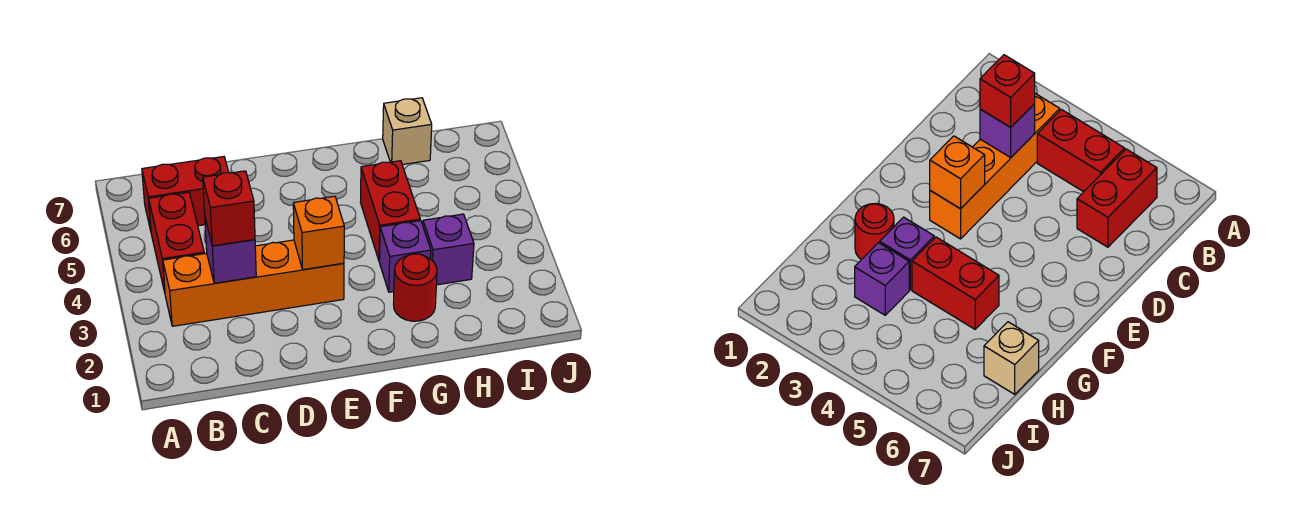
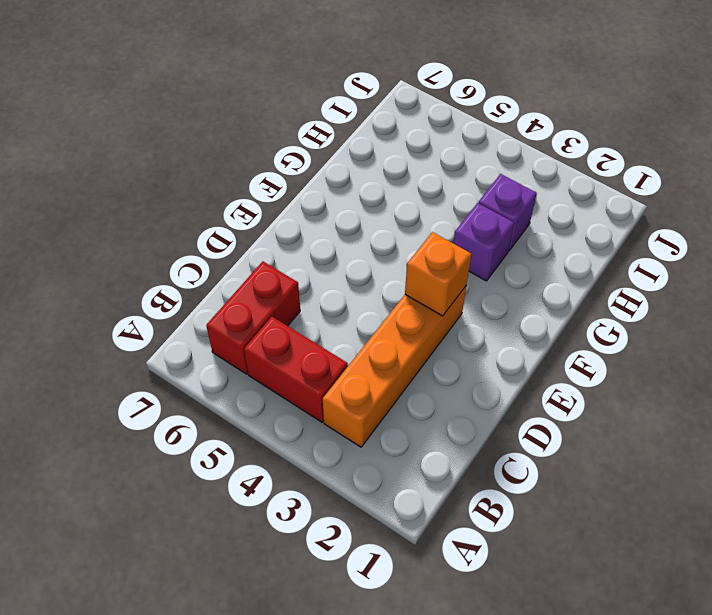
none -> red 1x1 round brick [394,254,437,321]
none -> red 1x2 brick [360,161,420,260]

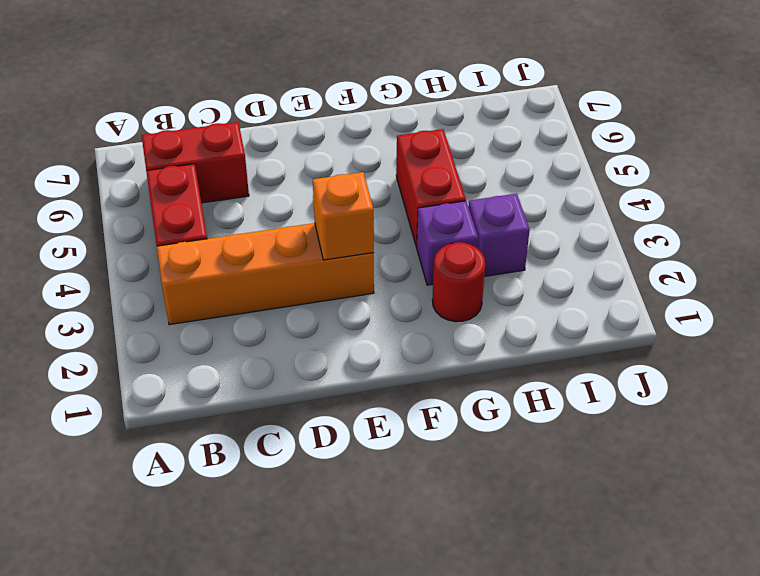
none -> tan 1x1 brick [383,98,432,165]
none -> purple 1x1 brick [205,219,256,283]

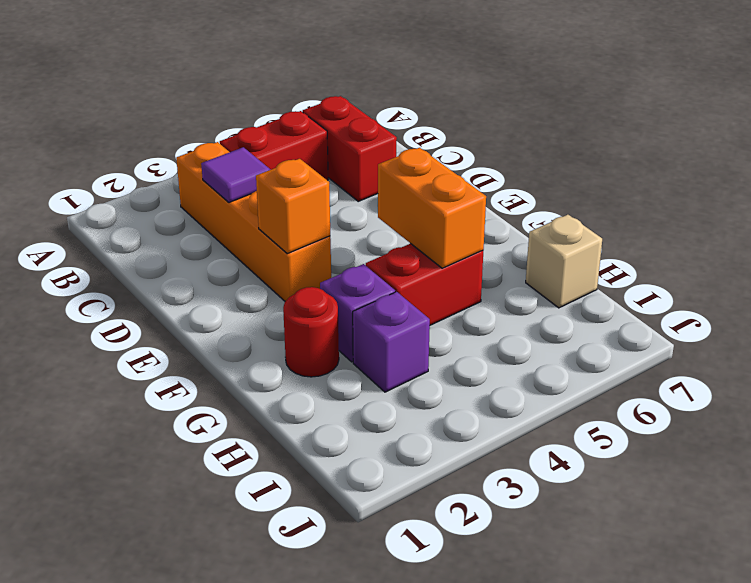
purple 1x1 tile [201,147,270,202] -> purple 1x1 brick [205,219,256,283]
orange 1x2 brick [378,148,486,268] -> none
none -> red 1x1 brick [203,171,255,246]

